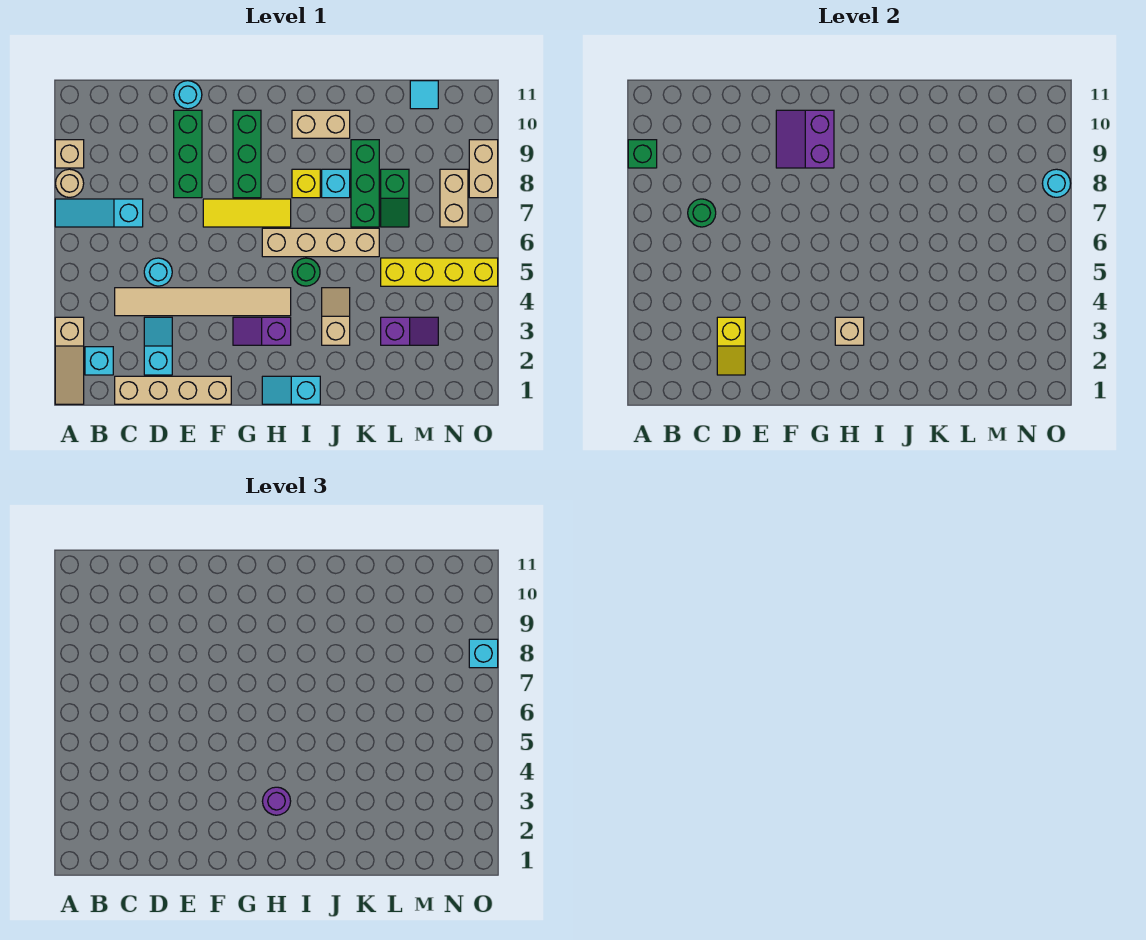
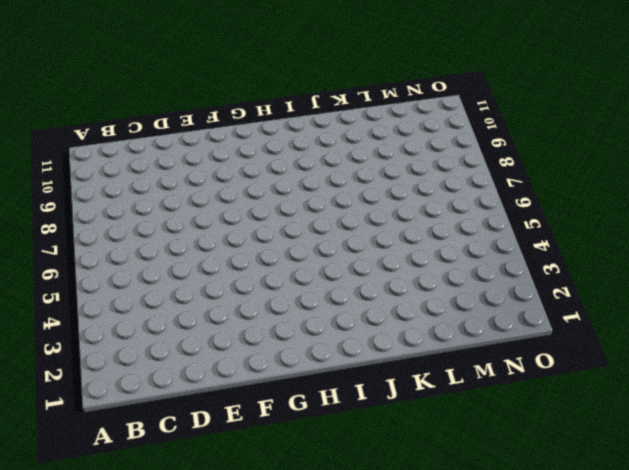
none -> tan 1x3 slope [55,317,84,404]
none -> cyan 1x3 slope [55,199,143,227]
none -> tan 1x1 round brick [56,169,84,197]
none -> tan 1x1 brick [55,140,84,168]

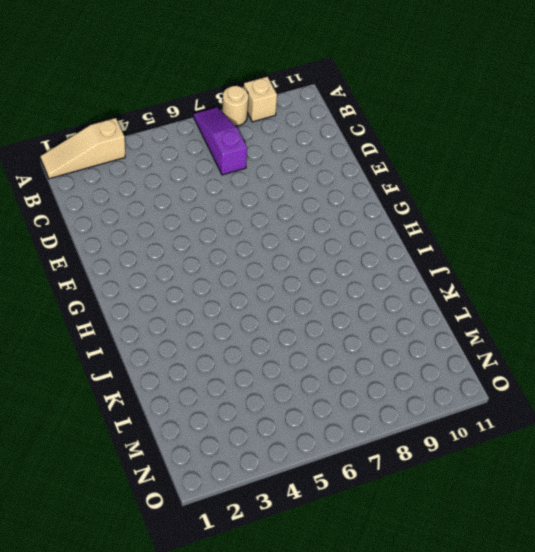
purple 1x3 slope [194,107,247,175] -> cyan 1x3 slope [55,199,143,227]
none -> cyan 1x1 brick [85,347,113,375]
none -> tan 1x4 brick [115,376,231,404]
none -> tan 1x6 tile [115,288,291,316]
none -> cyan 1x2 slope [144,317,172,375]

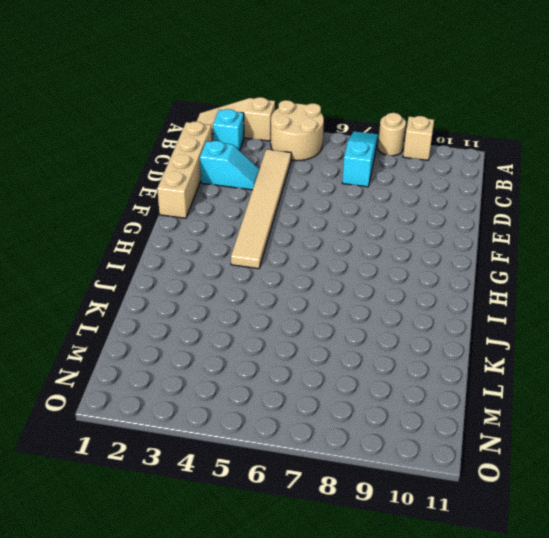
tan 2x2 round brick [271,100,324,161] -> none
none -> cyan 1x1 round brick [144,258,172,286]
none -> green 1x3 brick [174,110,202,198]
none -> cyan 1x1 round brick [174,81,202,109]
none -> yellow 1x3 tile [203,199,291,227]

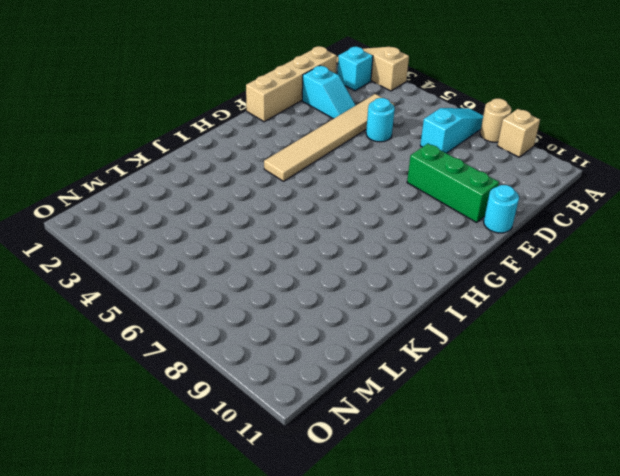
none -> yellow 1x3 tile [203,199,291,227]
none -> purple 1x2 slope [233,317,291,345]
none -> green 1x3 brick [233,110,261,198]
none -> cyan 1x2 slope [262,376,320,404]

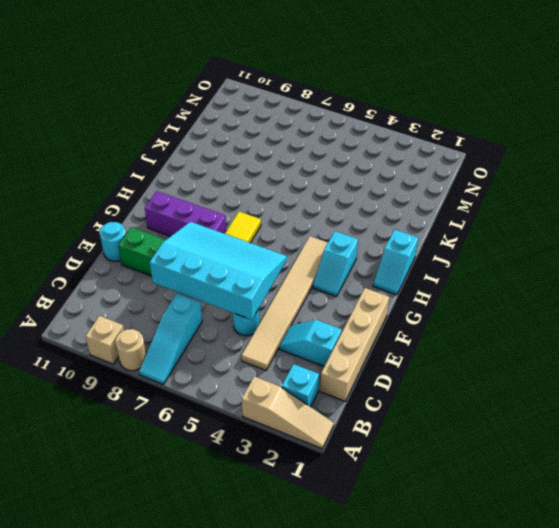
cyan 3x4 slope [150,222,287,320] -> none
cyan 1x2 slope [313,231,358,297] -> purple 1x2 slope [233,317,291,345]
purple 1x3 brick [145,191,226,236] -> green 1x3 brick [233,110,261,198]
none -> tan 1x4 brick [262,228,379,257]
none -> green 1x1 round brick [292,258,320,286]
none -> yellow 1x1 brick [292,169,320,198]
none -> tan 1x2 brick [292,110,350,138]

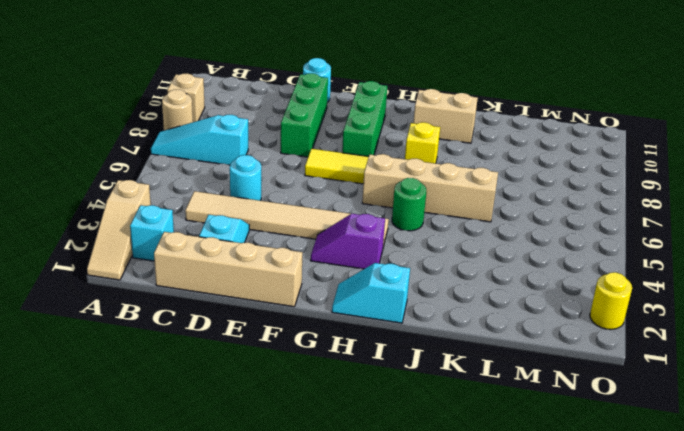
yellow 1x1 round brick [590,272,632,329] -> none
none -> tan 1x2 slope [322,288,350,345]
none -> cyan 1x1 brick [322,169,350,198]
none -> green 1x3 brick [351,140,379,227]
none -> purple 1x2 slope [381,317,438,345]

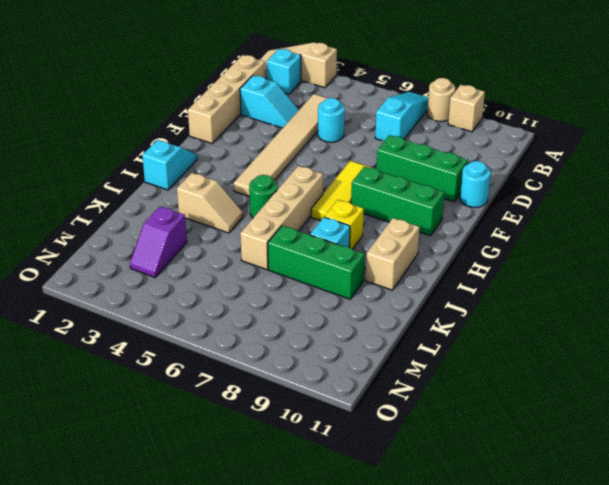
none -> purple 1x2 slope [233,317,291,345]
none -> yellow 1x4 brick [381,258,498,286]
none -> green 1x2 slope [381,169,409,227]
none -> cyan 1x1 tile [410,81,438,109]

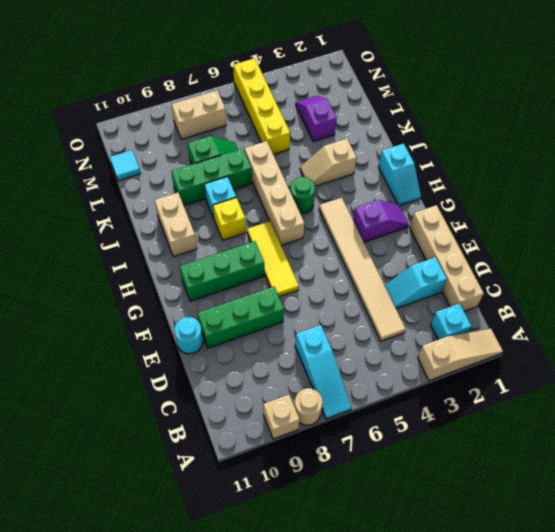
purple 1x2 slope [353,200,409,242] -> purple 1x2 slope turned to [233,317,291,345]
none -> cyan 1x1 round brick [144,258,172,286]
none -> tan 1x2 brick [469,140,498,198]
none -> green 1x1 brick [628,140,657,168]
none -> green 1x1 round brick [688,199,716,227]

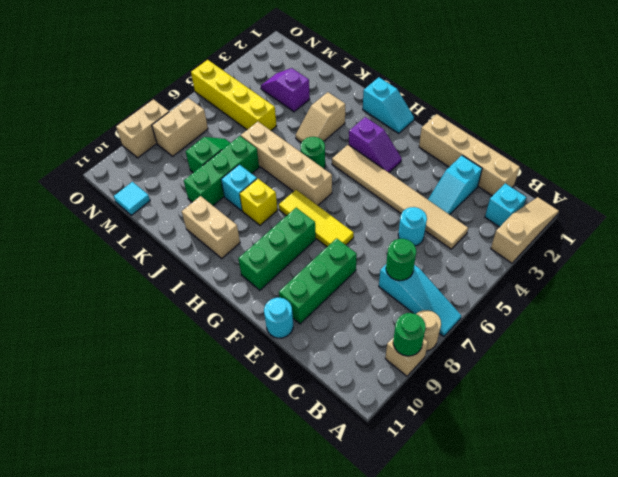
green 1x1 round brick [393,313,426,356] -> green 1x1 brick [628,140,657,168]
none -> yellow 1x2 slope [717,317,745,375]
none -> purple 2x2 slope [776,110,834,168]
none -> tan 1x1 brick [835,317,864,345]
none -> cyan 1x1 round brick [1042,169,1071,197]

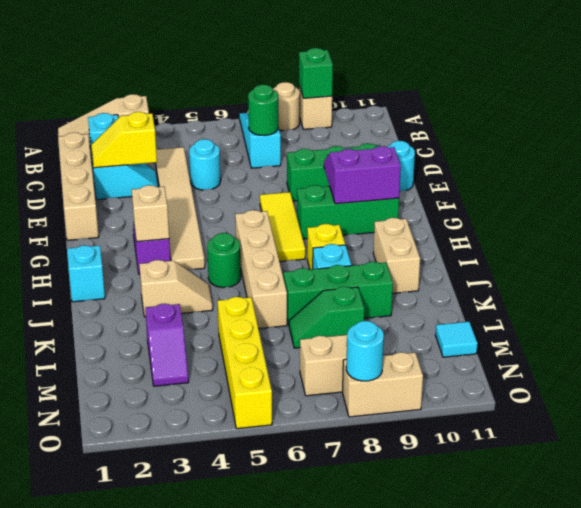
none -> purple 1x1 round brick [262,787,291,815]
none -> cyan 1x1 brick [469,639,498,668]

